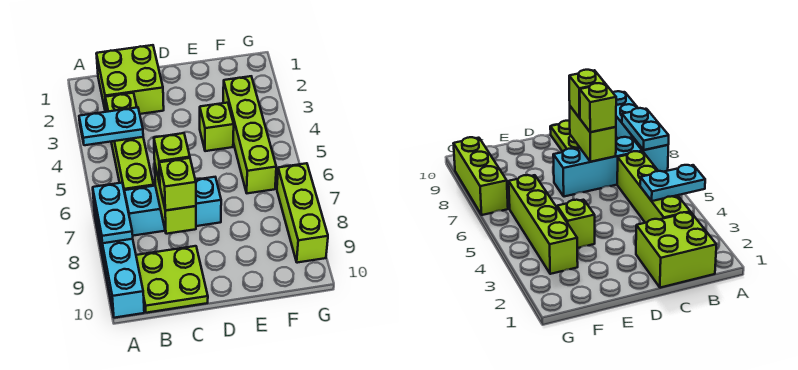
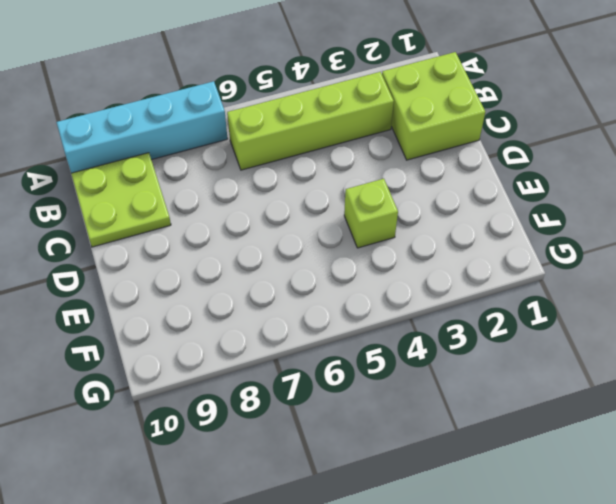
none -> cyan 1x3 brick [124,177,221,236]
none -> lime 1x4 brick [223,76,276,193]
none -> lime 1x3 brick [277,163,328,263]

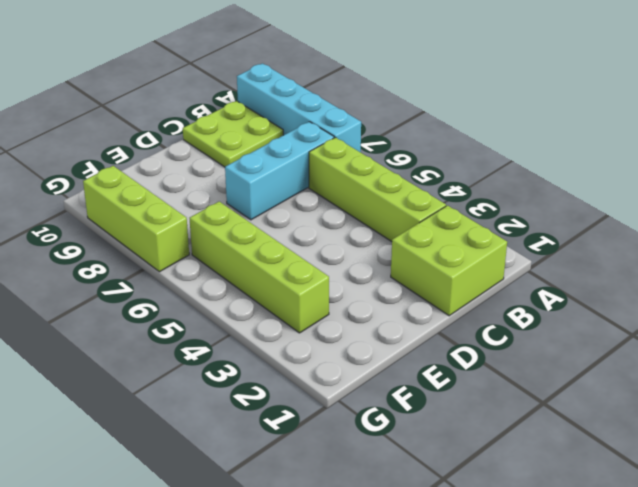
none -> lime 1x1 brick [200,103,234,151]
none -> cyan 1x2 plate [79,107,143,145]
none -> cyan 1x2 plate [93,183,133,243]

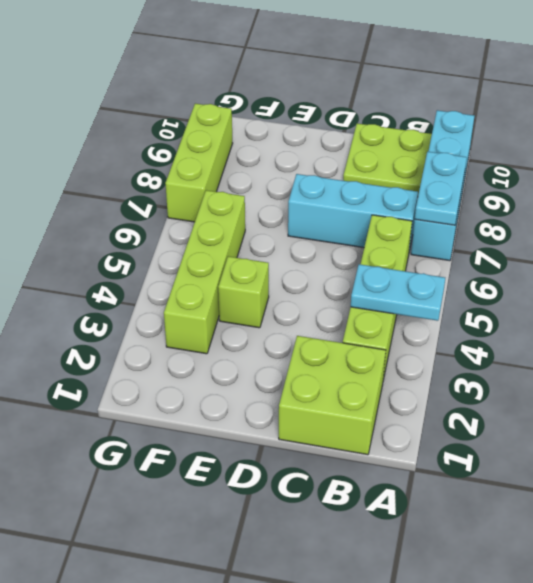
none -> lime 1x2 brick [155,166,196,234]
none -> lime 1x1 brick [154,133,190,184]
none -> lime 1x1 brick [159,158,196,211]

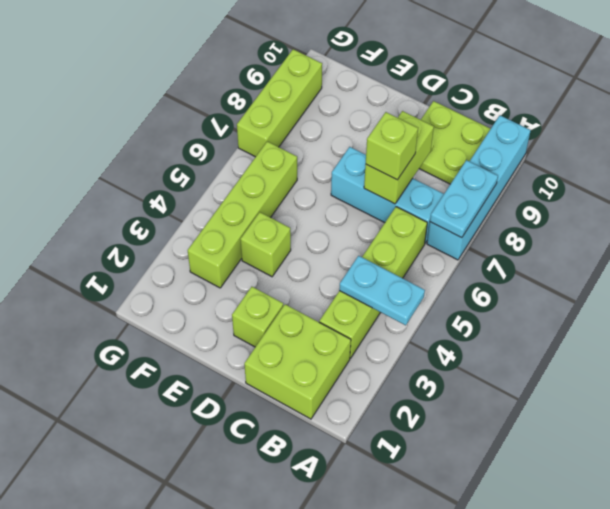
lime 1x1 brick [232,287,283,347] -> lime 1x1 brick moved to [159,158,196,211]

